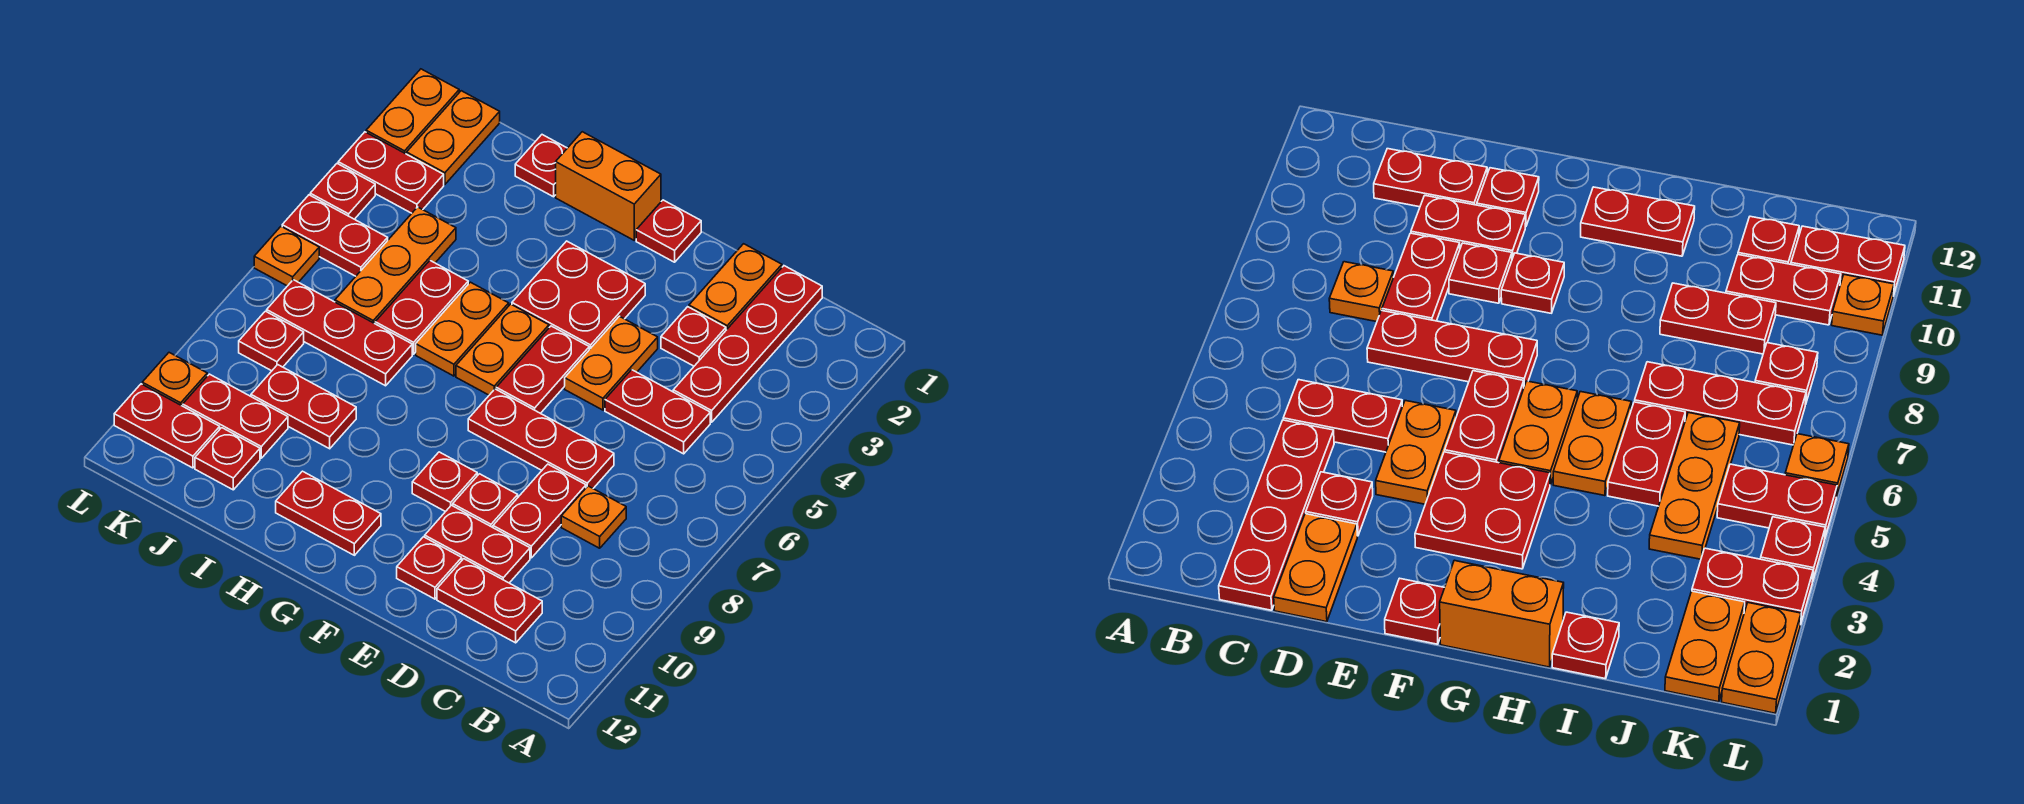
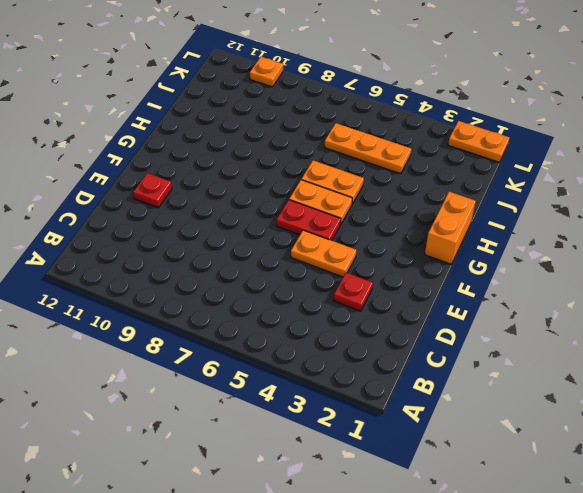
none -> red 1x4 plate [673,266,822,422]
none -> red 1x2 plate [605,370,710,454]
none -> orange 1x1 plate [561,486,626,548]
none -> red 1x2 plate [437,559,542,643]

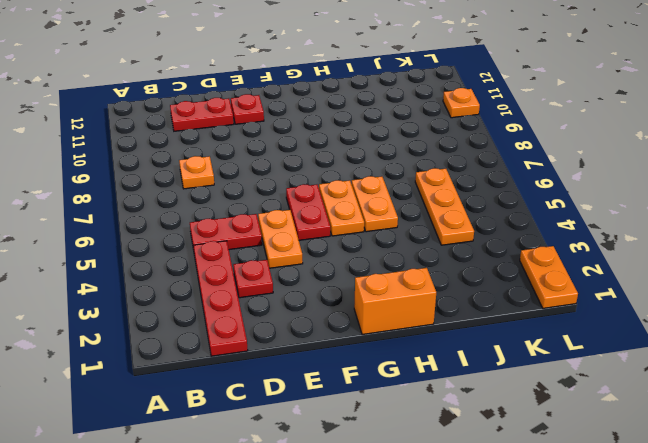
none -> orange 1x2 plate [689,244,782,330]
none -> red 1x3 plate [468,389,614,488]
none -> red 1x2 plate [493,464,586,558]
none -> red 1x2 plate [425,505,530,583]

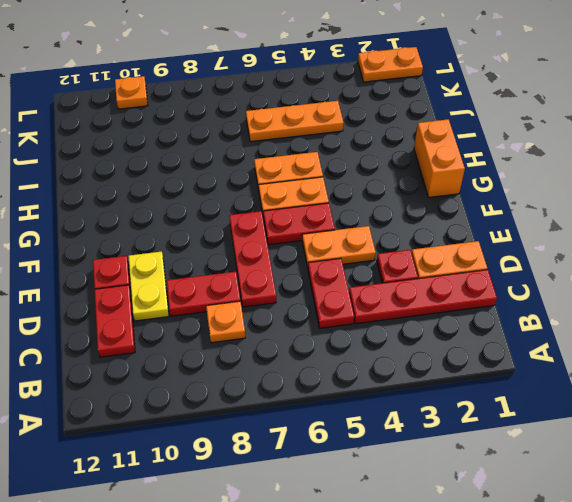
yellow 1x2 plate [128,251,169,321] -> red 1x2 plate [425,505,530,583]
none -> red 1x1 plate [453,474,518,527]
none -> red 1x1 plate [636,200,701,262]
none -> red 2x2 plate [512,241,645,350]
none -> red 1x1 plate [412,452,477,512]

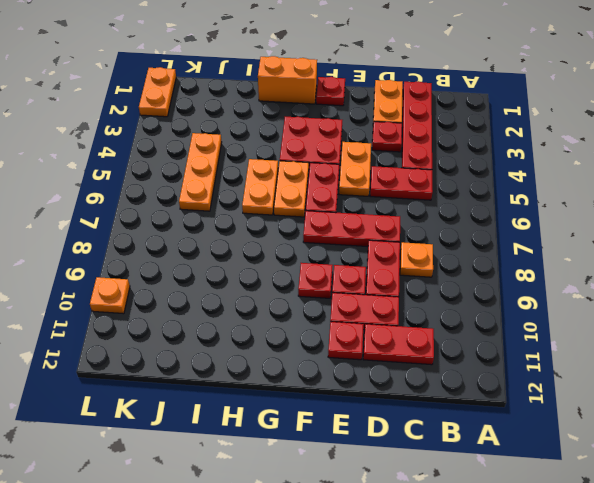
none -> red 1x2 plate [276,471,381,555]
none -> red 1x1 plate [515,135,567,197]
none -> red 1x2 plate [375,261,468,354]
none -> red 1x3 plate [267,280,412,386]

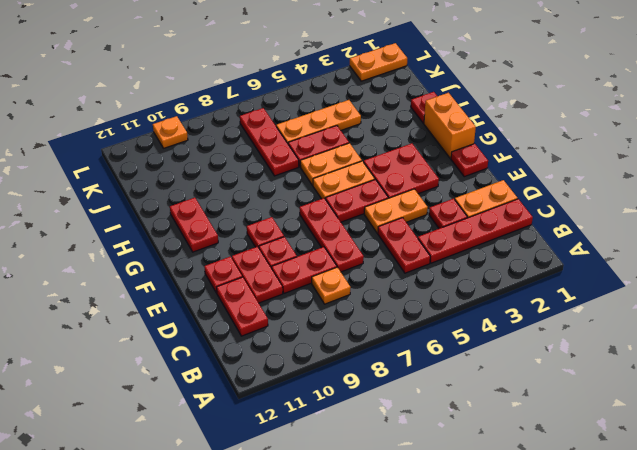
none -> red 1x2 plate [251,365,356,449]
none -> red 1x2 plate [183,374,288,458]
none -> red 1x1 plate [195,428,260,490]
none -> orange 1x2 plate [407,91,500,185]

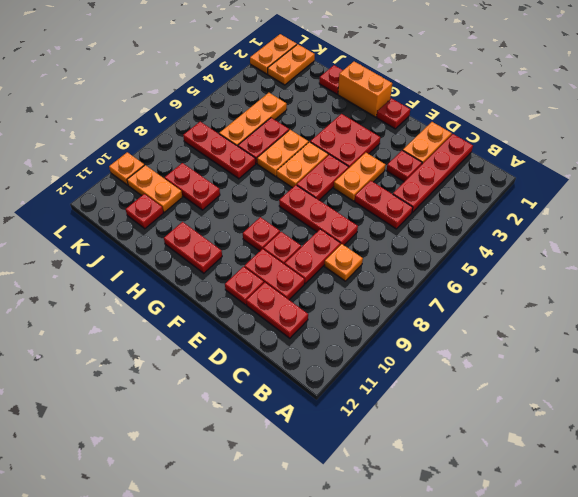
orange 1x2 plate [127,165,182,212] -> red 1x2 plate [183,374,288,458]
none -> red 1x2 plate [338,132,444,213]
none -> red 1x2 plate [282,195,388,276]
none -> red 1x1 plate [239,311,304,371]
none -> red 1x2 plate [114,384,220,468]

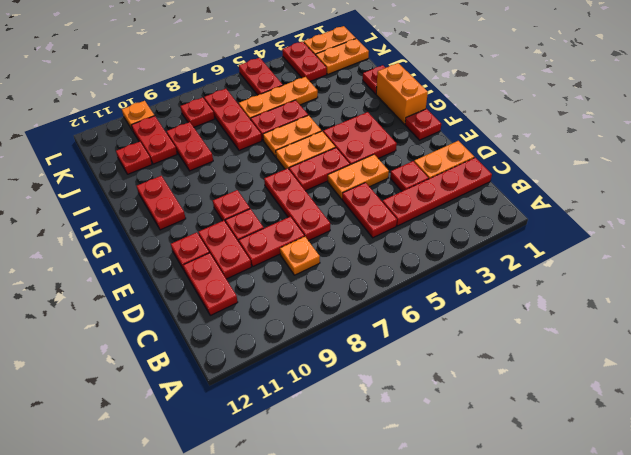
none -> red 1x2 plate [114,384,220,468]
none -> red 1x1 plate [310,164,375,219]
none -> orange 1x1 plate [254,227,319,286]

